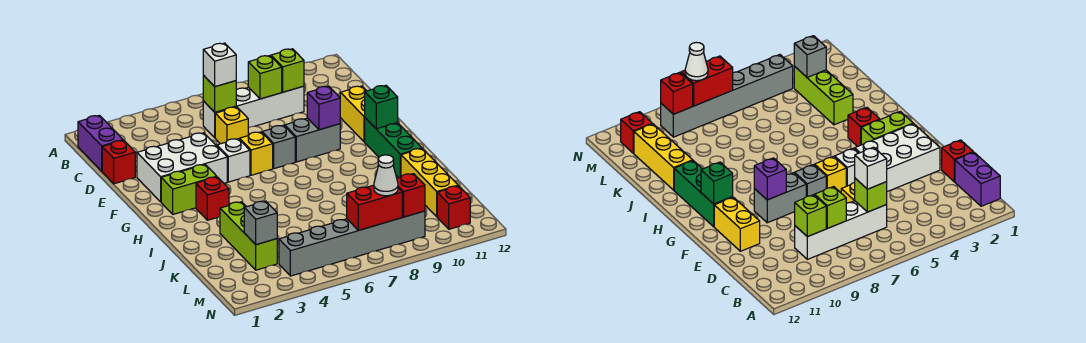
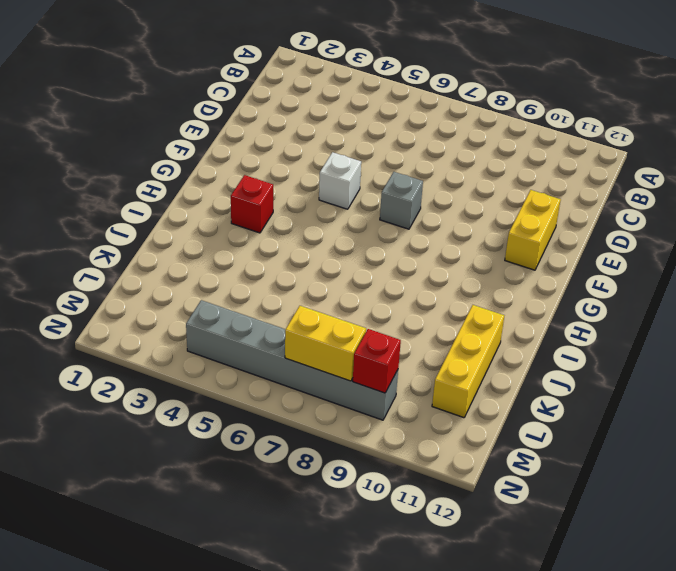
yellow 1x2 brick [285,306,366,381] -> red 1x2 brick [347,185,402,230]
none -> purple 1x2 brick [78,115,123,171]
none -> white 1x4 brick [203,86,304,138]
none -> red 1x1 brick [102,140,135,184]

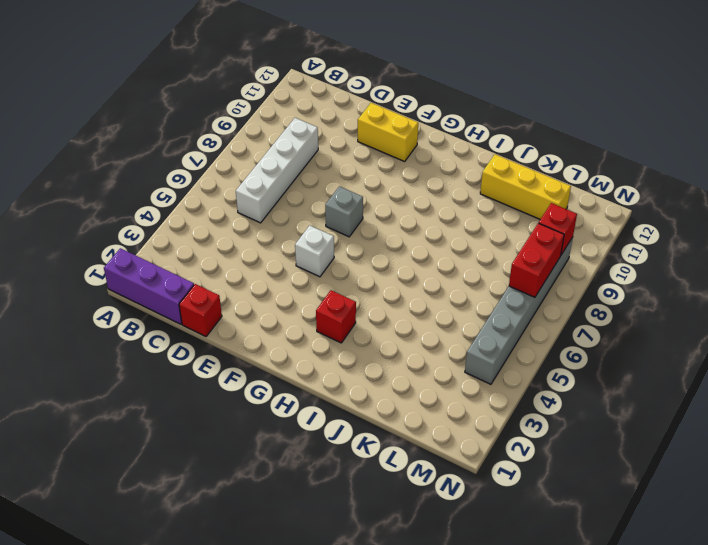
purple 1x3 brick [104,248,194,324] -> purple 1x2 brick [78,115,123,171]
none -> yellow 1x1 brick [215,107,248,144]
none -> white 2x3 brick [137,133,227,202]
none -> yellow 1x1 brick [240,132,273,175]

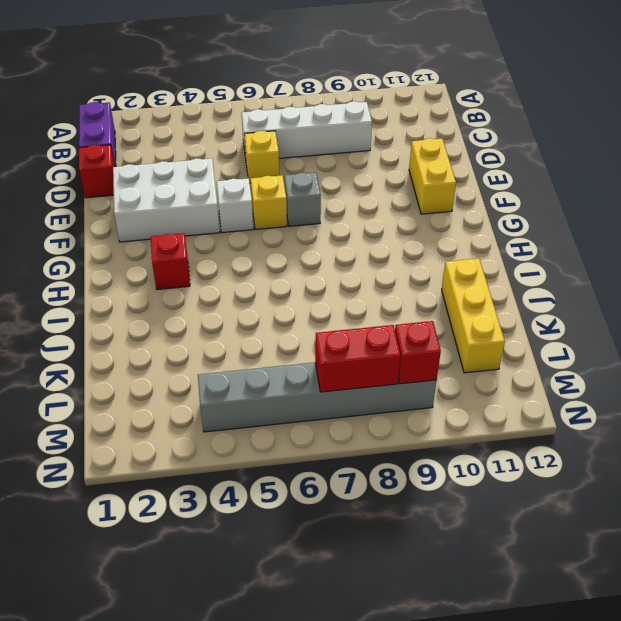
none -> grey 1x2 brick [285,118,340,162]
none -> lime 1x2 brick [161,165,217,214]
none -> green 1x3 brick [365,118,422,178]

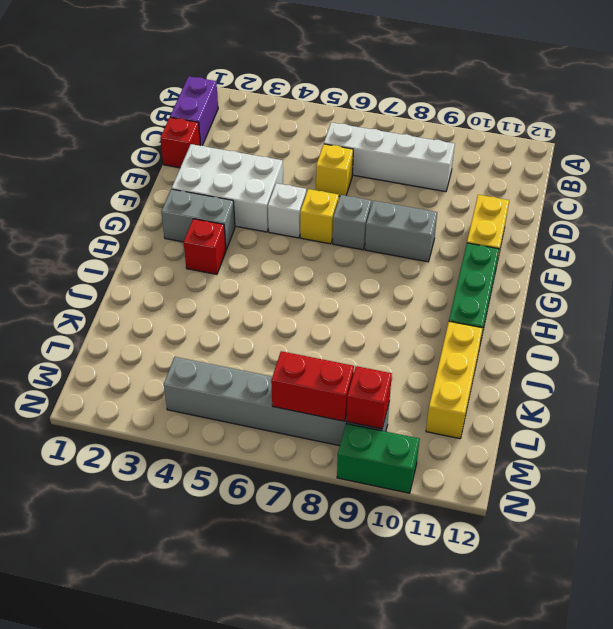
grey 1x2 brick [161,189,235,250] -> lime 1x2 brick [161,165,217,214]
green 1x2 brick [337,424,420,493] -> none
none -> lime 1x3 brick [220,202,277,270]
none -> red 1x1 brick [437,186,470,229]
none -> lime 1x1 brick [203,75,236,112]

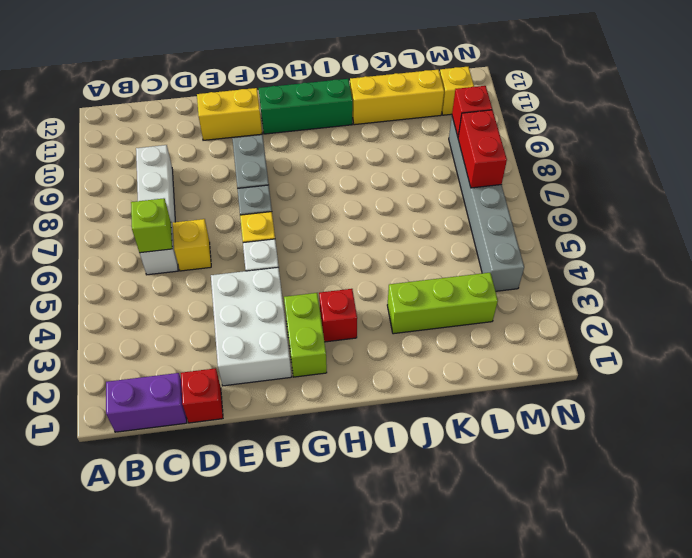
yellow 1x1 brick [440,67,474,115] -> red 1x1 brick [437,186,470,229]
none -> lime 1x1 brick [248,56,282,99]
none -> lime 1x1 brick [271,49,304,92]
none -> purple 1x1 brick [307,86,340,130]

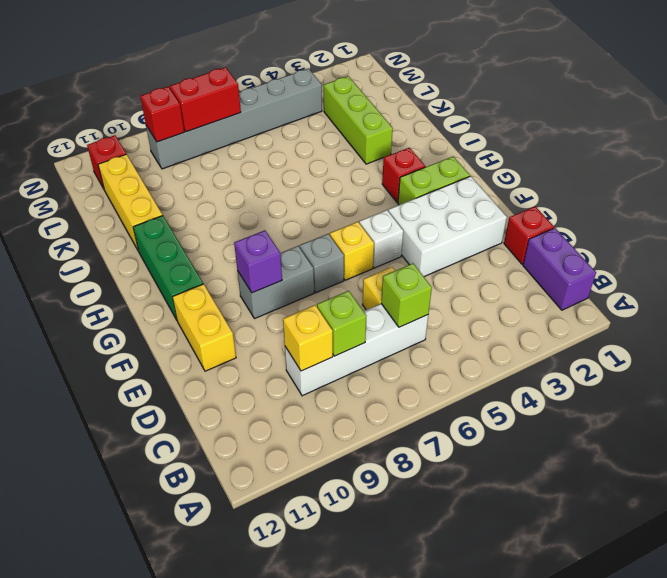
yellow 1x1 brick [283,305,333,371] -> lime 1x1 brick [271,49,304,92]
none -> green 1x1 brick [365,85,398,129]
none -> grey 1x1 brick [244,201,277,245]
none -> white 1x1 brick [203,43,236,87]

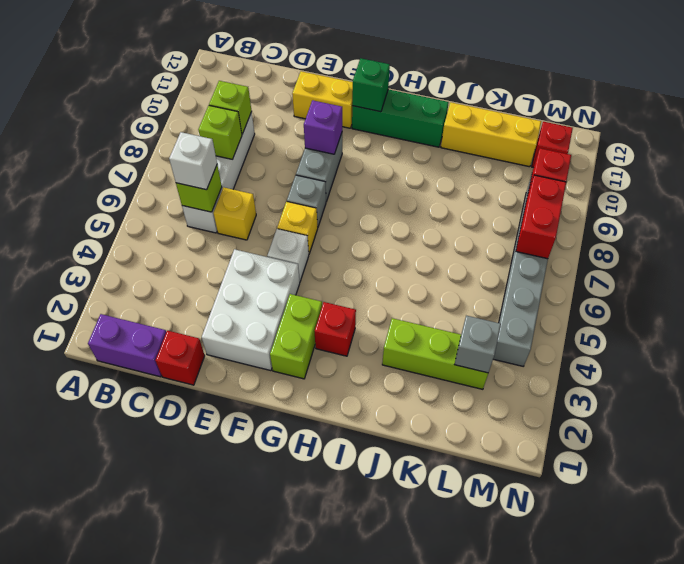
none -> white 1x1 cone [374,155,398,196]

